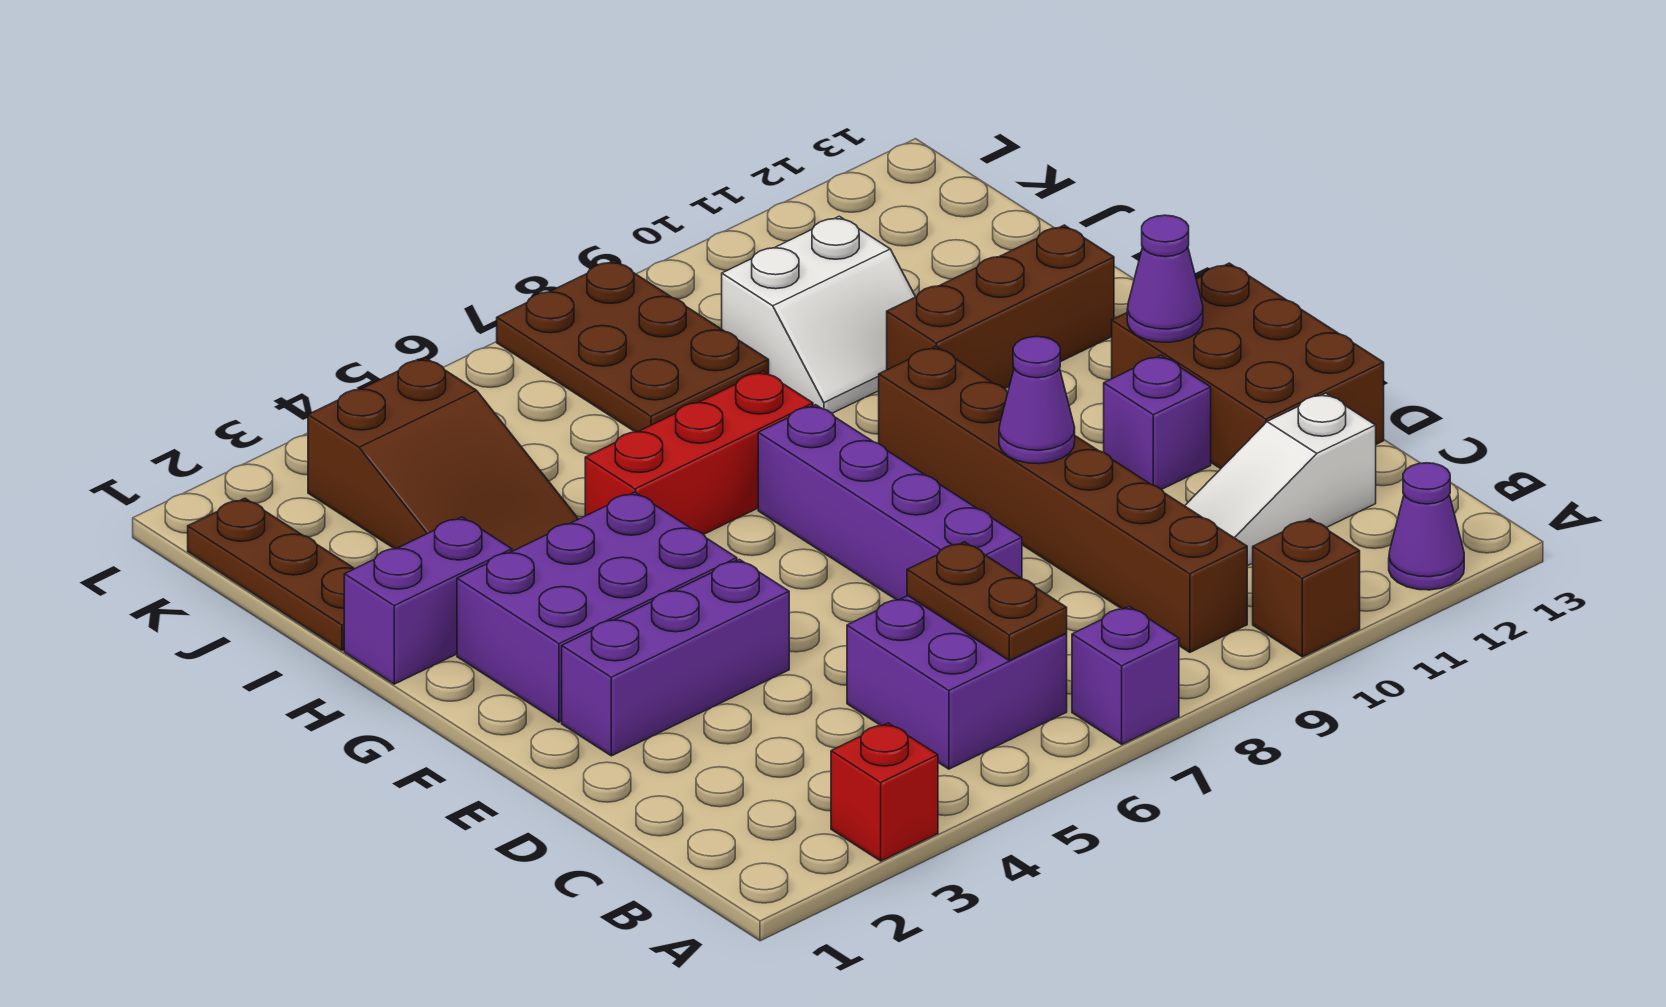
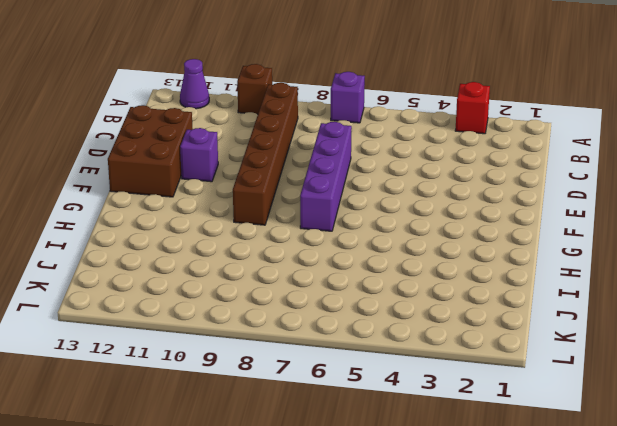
none -> purple 2x2 brick [847,596,1067,769]
none -> white 1x3 slope [1185,393,1376,566]
none -> purple 1x3 brick [562,559,789,756]

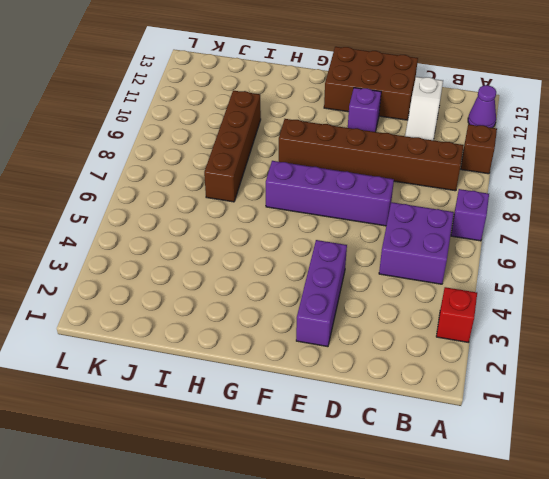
brown 1x4 brick [204,91,261,202] -> white 2x2 slope [722,216,915,413]
none -> purple 2x3 brick [457,492,737,722]
none -> purple 1x2 brick [344,517,512,684]
none -> red 1x3 brick [585,371,813,534]

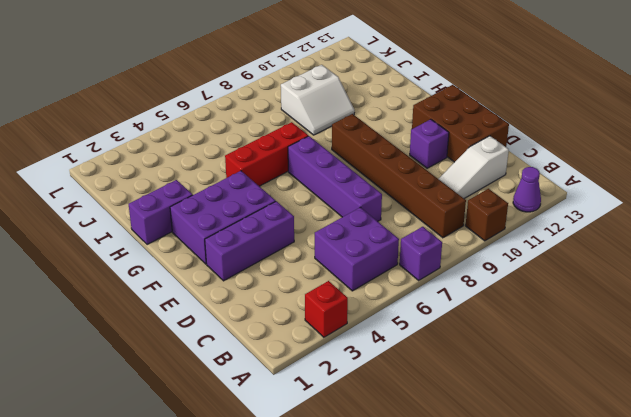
none -> brown 1x3 brick [887,225,1114,388]
none -> brown 1x3 plate [188,498,354,651]
none -> brown 2x3 slope [308,358,578,551]

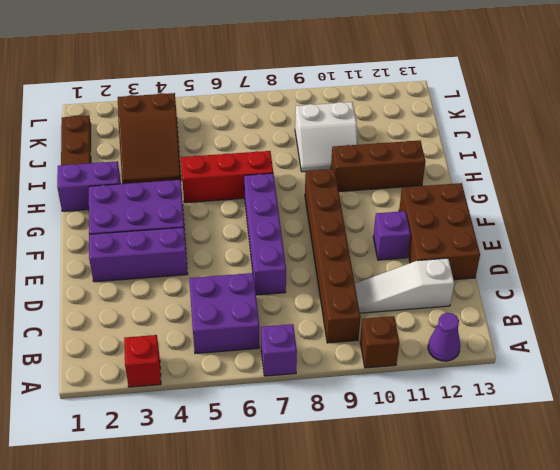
none -> brown 2x3 plate [497,260,769,432]
none -> brown 1x2 plate [907,542,1067,660]
none -> purple 1x1 cone [999,336,1075,464]

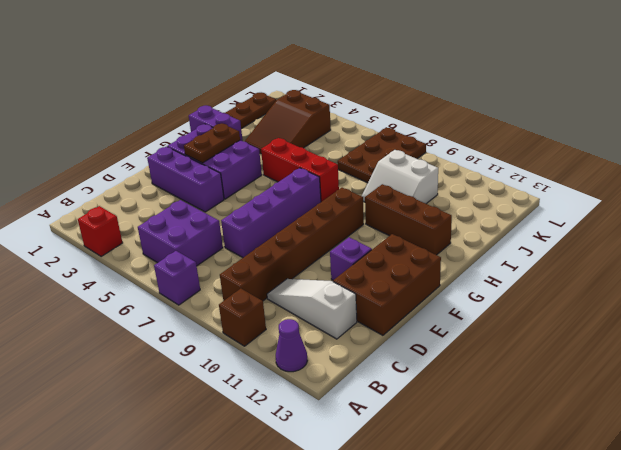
brown 1x2 plate [184,124,240,163] -> brown 1x2 plate moved to [907,542,1067,660]
none -> purple 1x1 cone [999,336,1075,464]
none -> purple 1x1 cone [1127,215,1203,342]

